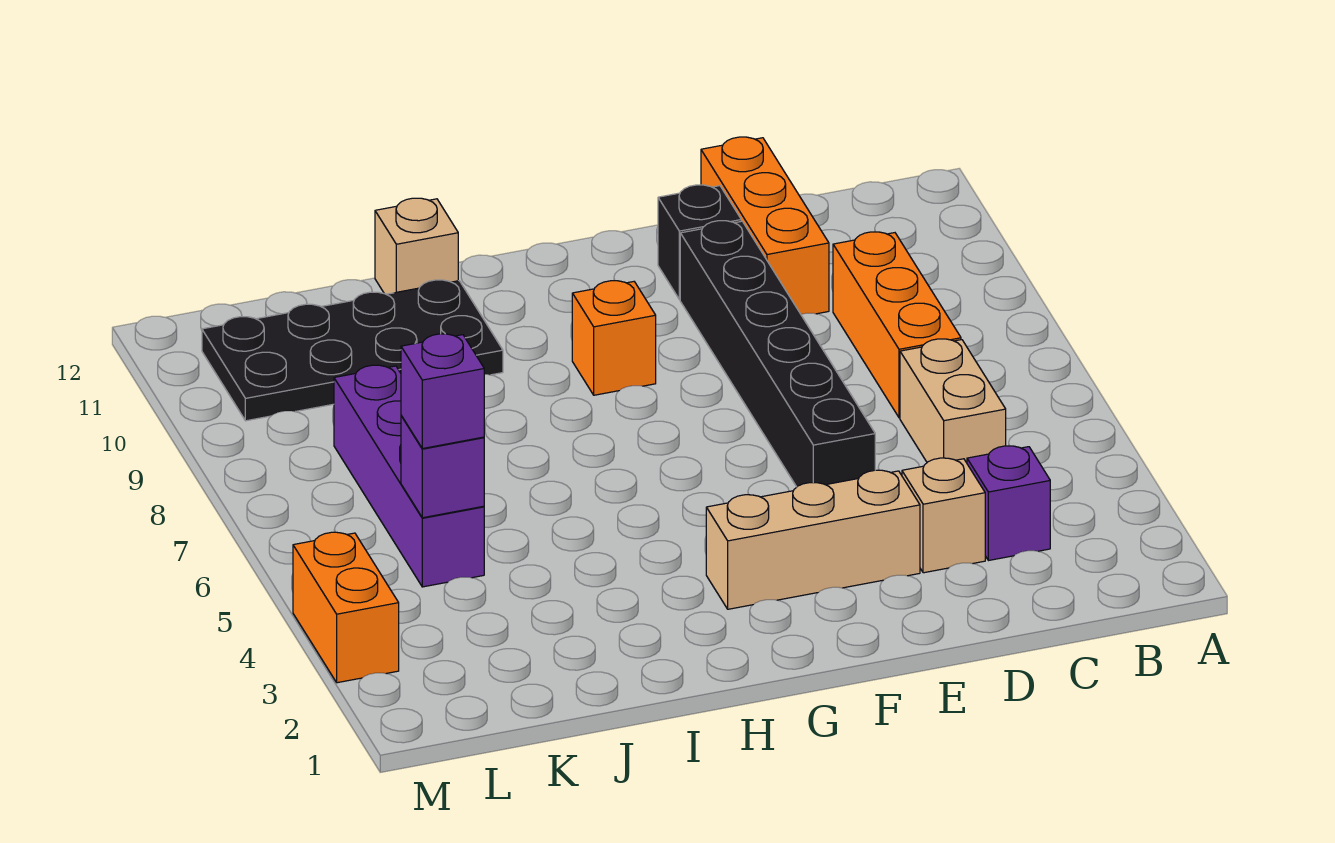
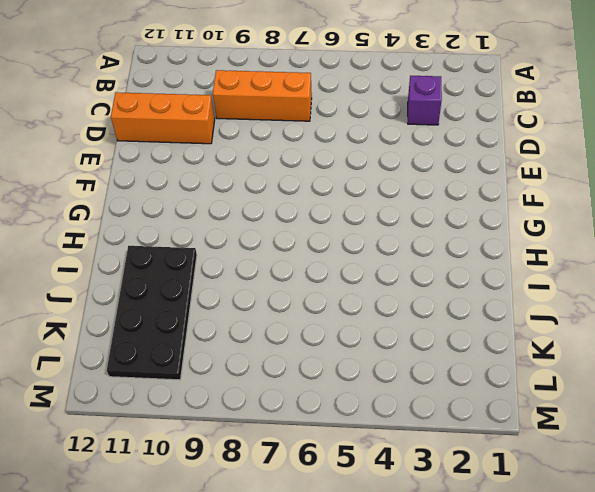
none -> tan 1x2 brick [900,339,1006,463]
none -> tan 1x1 brick [902,458,985,573]
none -> tan 1x3 brick [706,470,920,609]

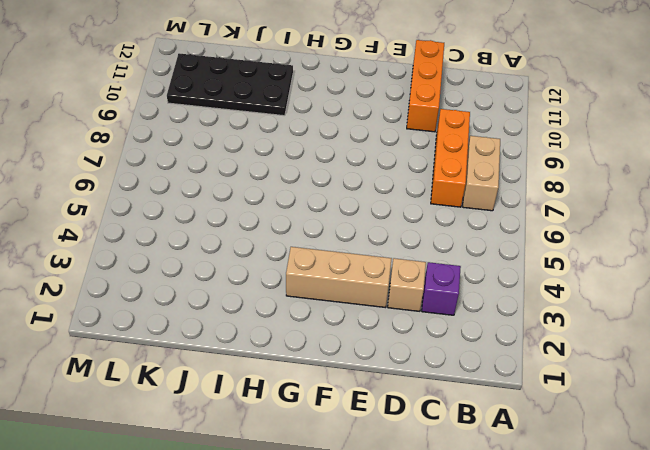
tan 1x2 brick [463,136,500,211] -> tan 1x2 brick moved to [900,339,1006,463]
none -> black 1x6 brick [680,221,875,487]
none -> black 1x1 brick [658,185,741,300]
none -> orange 1x1 brick [572,281,656,395]

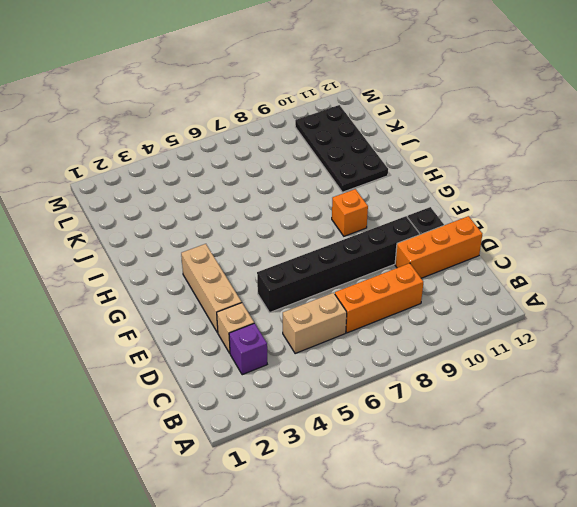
none -> tan 1x1 brick [375,198,458,294]
none -> purple 1x4 brick [334,365,484,587]
none -> orange 1x2 brick [293,532,399,683]

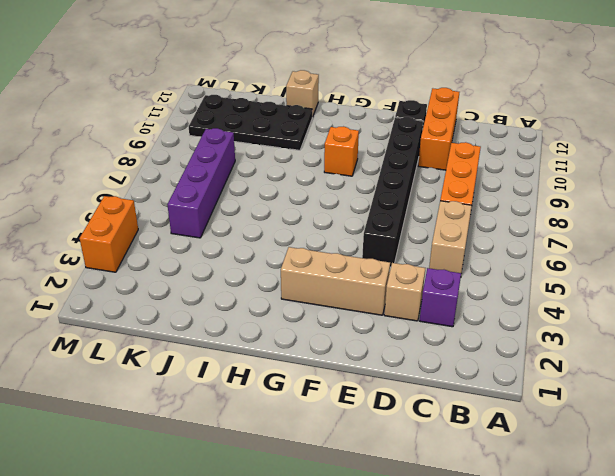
none -> purple 1x1 brick [401,416,484,518]
none -> purple 1x1 brick [401,334,484,449]

